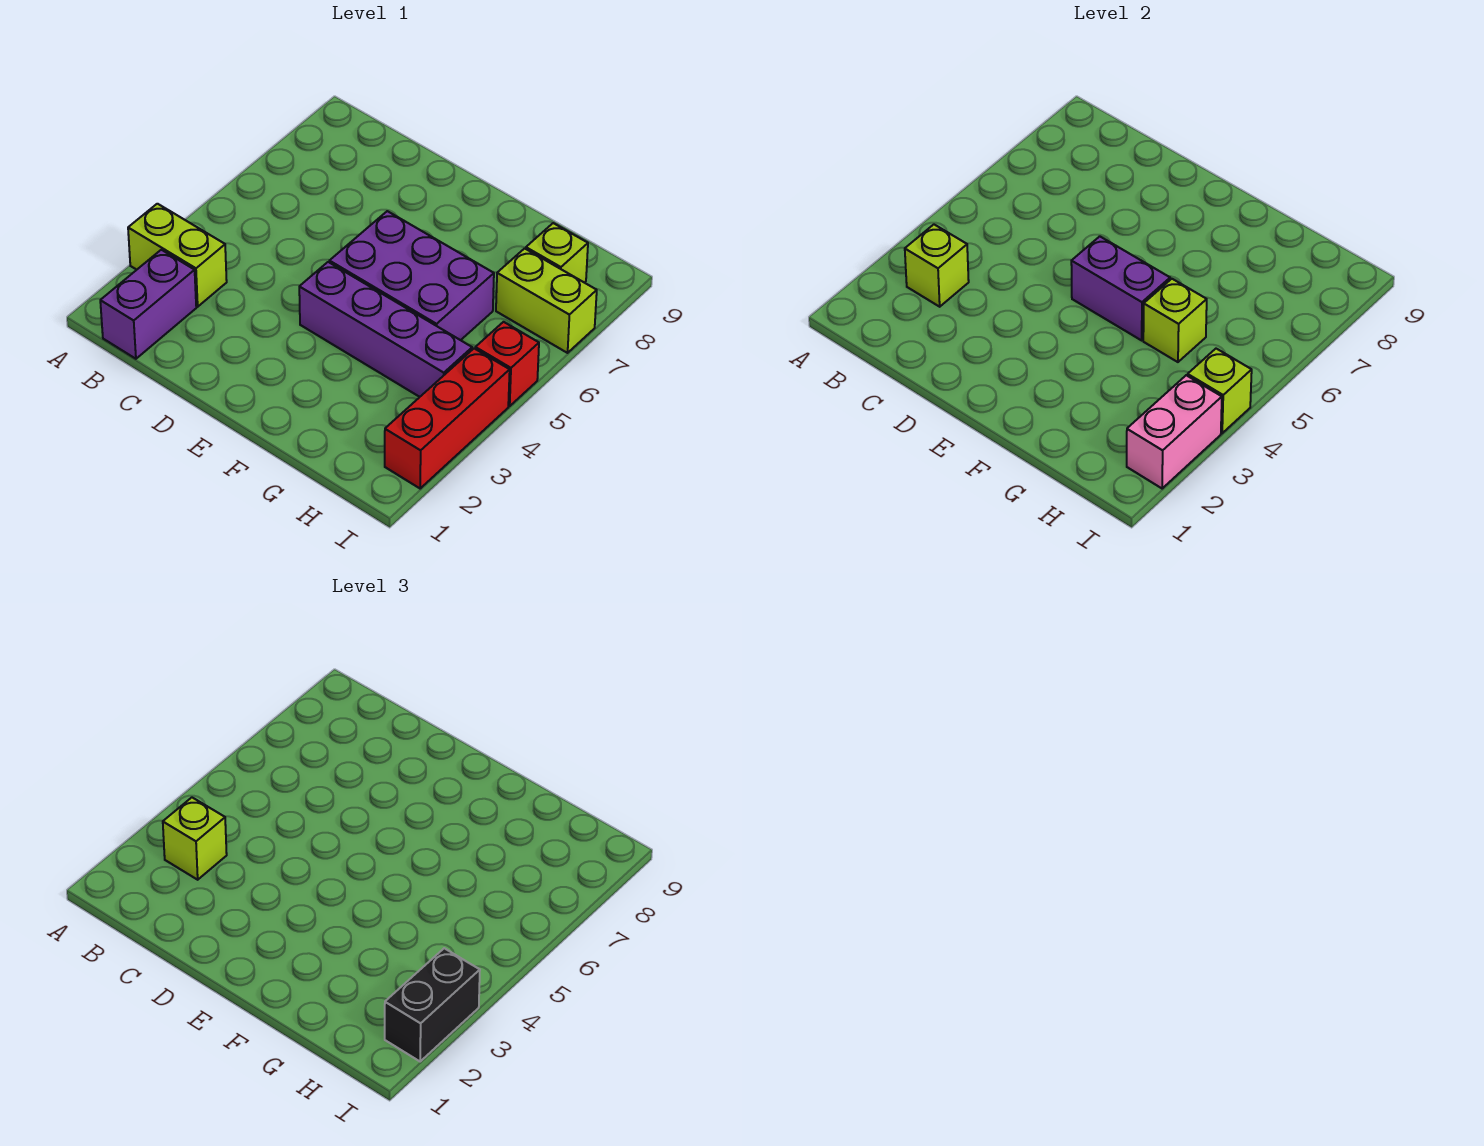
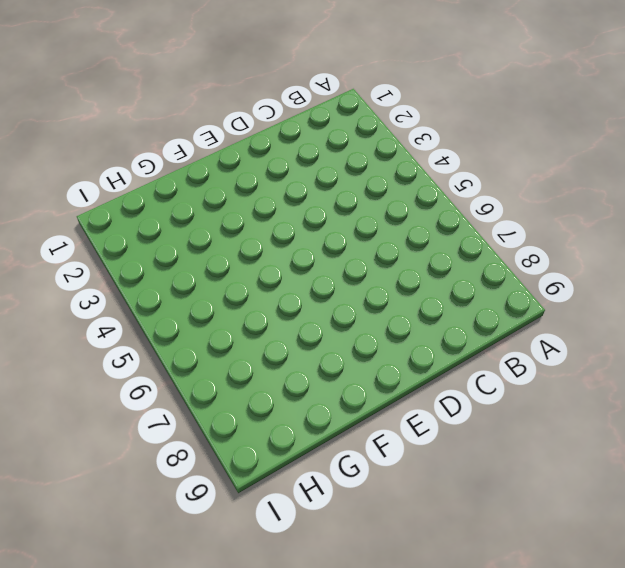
none -> lime 1x2 brick [128,204,227,307]
none -> purple 1x2 brick [100,250,196,359]
none -> purple 1x4 brick [299,262,472,397]

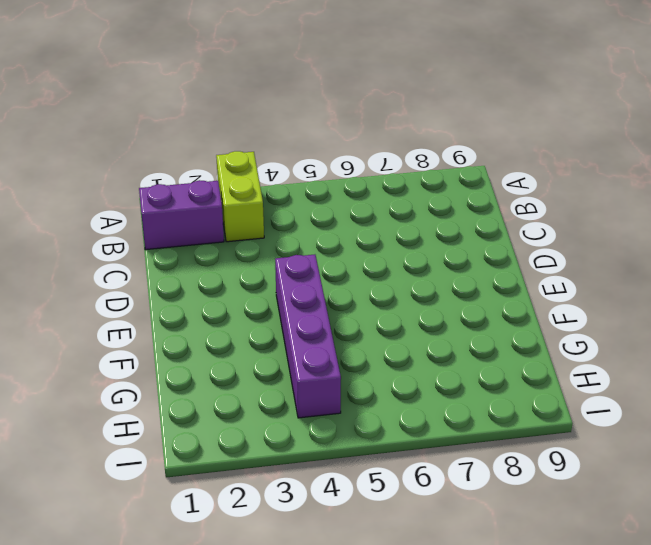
none -> purple 2x3 brick [329,211,494,340]
none -> lime 1x2 brick [496,248,597,353]
none -> lime 1x1 brick [526,223,588,283]

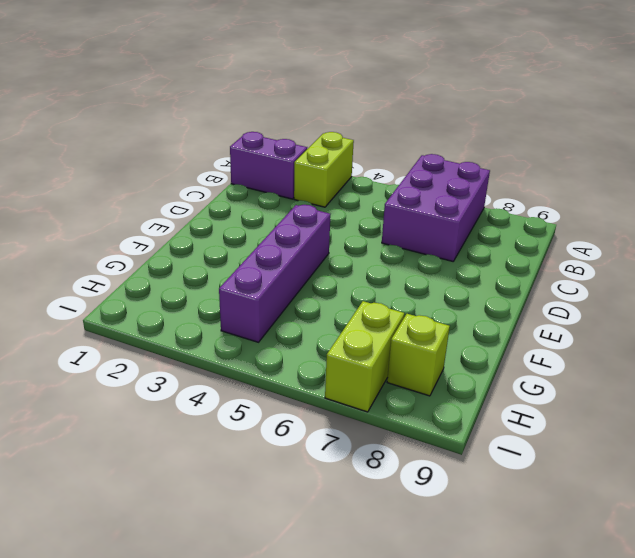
purple 2x3 brick [382,154,490,261] -> purple 2x3 brick moved to [329,211,494,340]
none -> red 1x3 brick [385,349,510,488]
none -> red 1x1 brick [475,322,539,406]
none -> lime 1x1 brick [905,225,969,307]

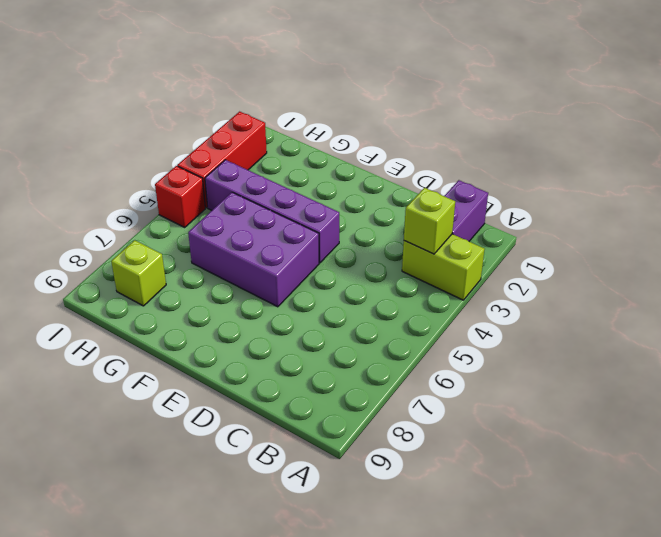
none -> lime 1x2 brick [496,248,597,353]
none -> purple 1x2 brick [1071,236,1170,340]
none -> lime 1x1 brick [1143,279,1207,362]

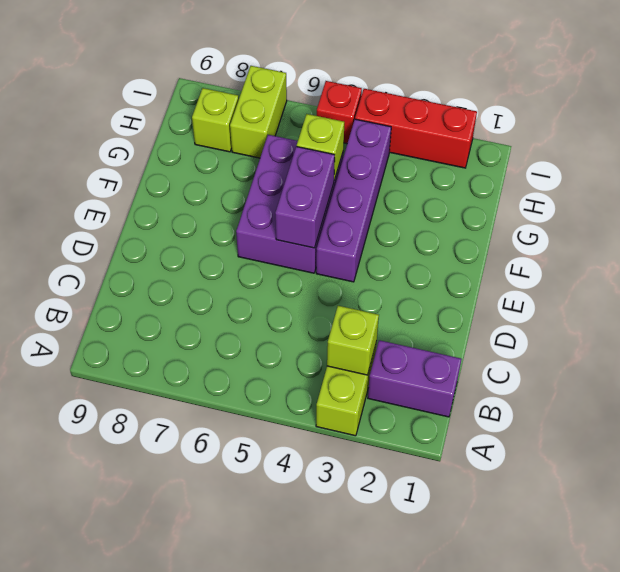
none -> pink 1x2 brick [1127,375,1222,488]
none -> lime 1x1 brick [1188,349,1252,433]
none -> lime 1x1 brick [163,798,227,880]

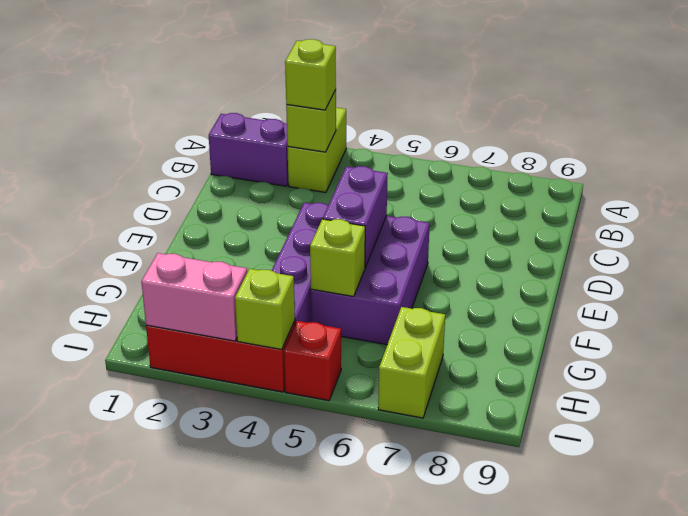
none -> lime 1x1 brick [526,223,588,283]
none -> black 1x2 brick [385,948,480,1061]

